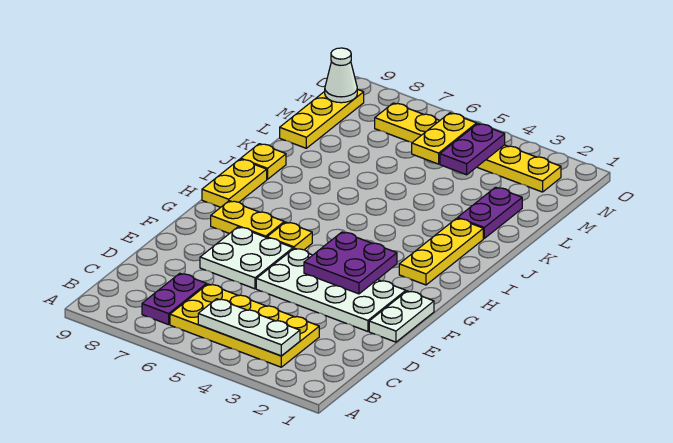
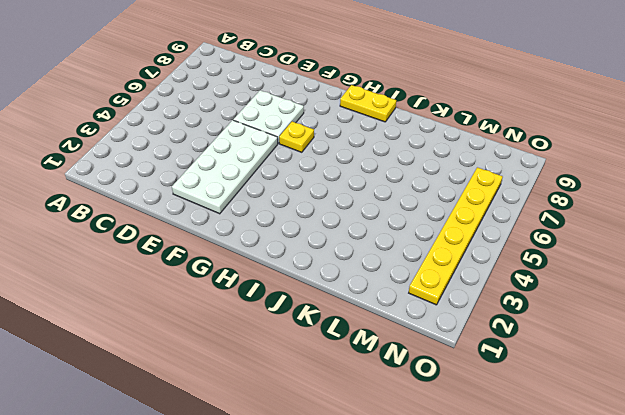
none -> yellow 2x4 plate [170,284,319,367]
none -> purple 1x2 plate [142,273,207,325]
none -> white 1x2 plate [369,291,434,342]

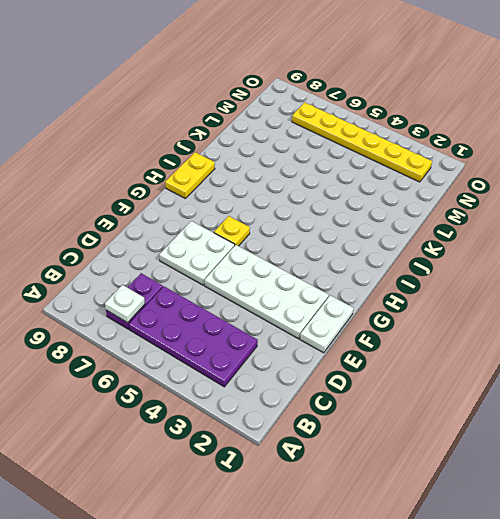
purple 2x4 plate [129,286,258,387] -> yellow 2x4 plate [170,284,319,367]
white 1x1 plate [105,285,145,323] -> none
none -> yellow 1x2 plate [211,201,284,238]
none -> yellow 1x3 plate [399,218,483,285]
none -> yellow 1x1 plate [241,144,286,179]

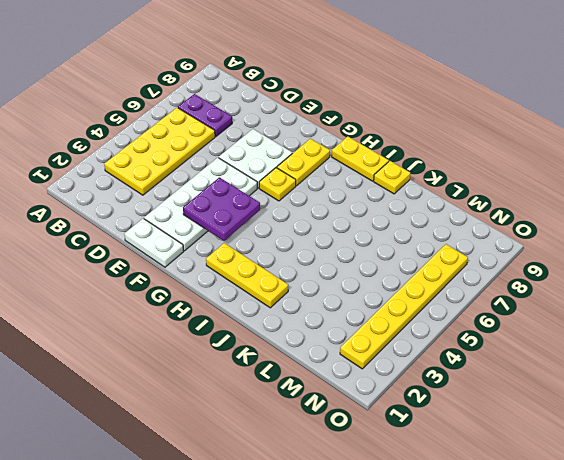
none -> purple 1x2 plate [458,187,522,238]
none -> yellow 1x3 plate [280,89,364,148]
none -> white 1x3 plate [198,299,300,356]

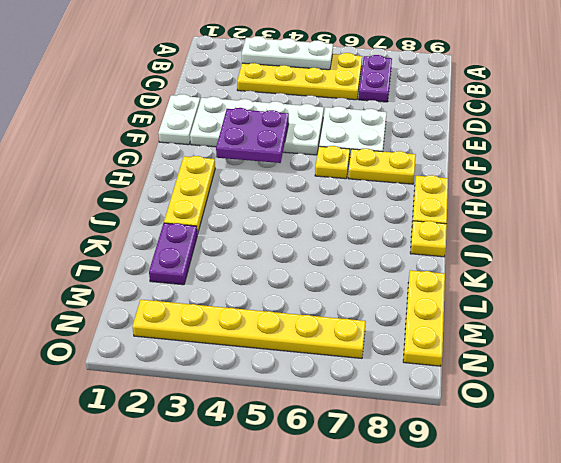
none -> purple 1x2 plate [440,124,505,175]
none -> yellow 1x2 plate [412,113,477,164]
none -> white 1x1 cone [325,48,357,103]

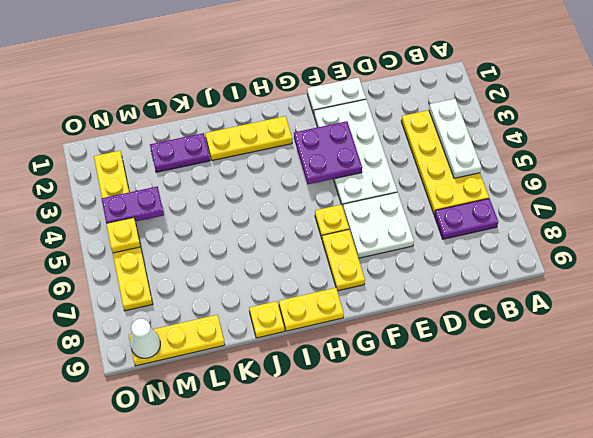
yellow 1x1 plate [106,218,141,253] -> yellow 1x2 plate [412,113,477,164]

